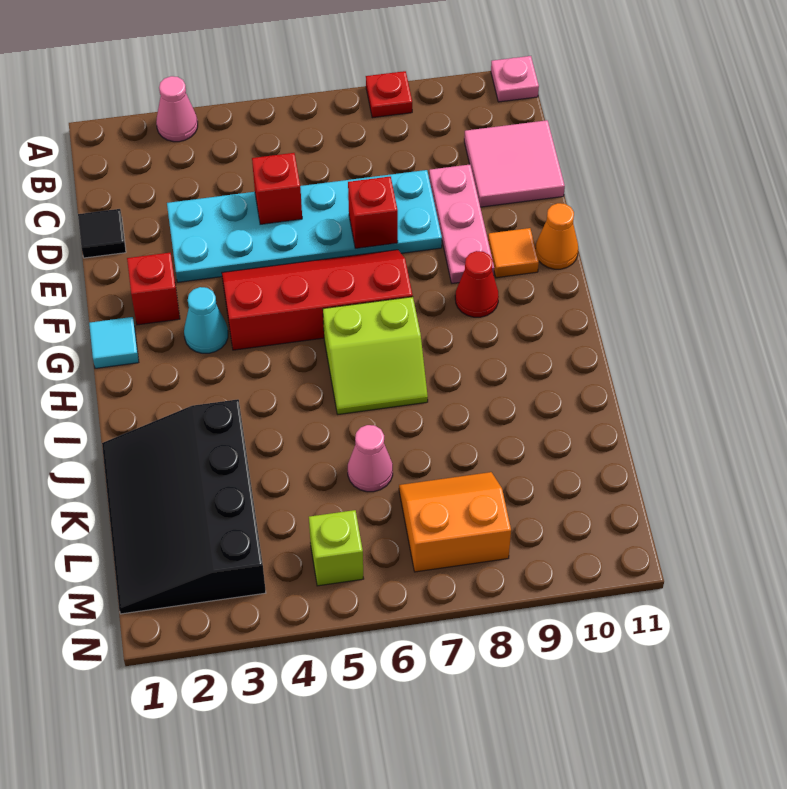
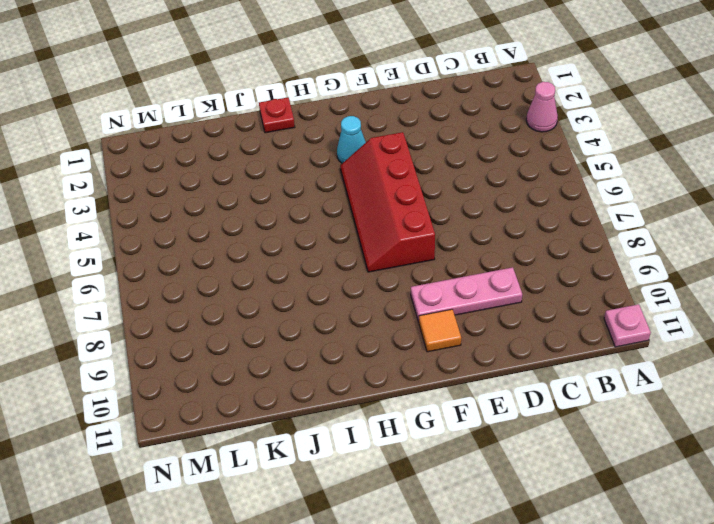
red 2x4 slope [340,132,435,272] -> red 2x4 slope turned to [222,250,413,350]
red 1x1 plate [259,97,295,133] -> red 1x1 plate moved to [366,71,412,118]
none -> pink 2x2 tile [464,120,565,207]
none -> black 1x1 tile [78,209,126,258]
none -> cyan 2x6 plate [167,170,442,282]

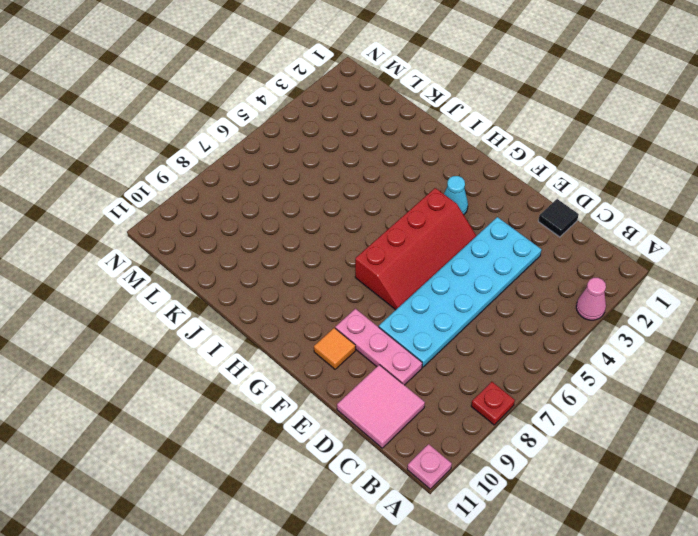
none -> red 1x1 brick [127,253,180,325]
none -> orange 1x1 cone [536,203,578,269]
none -> cyan 1x1 tile [89,317,139,368]

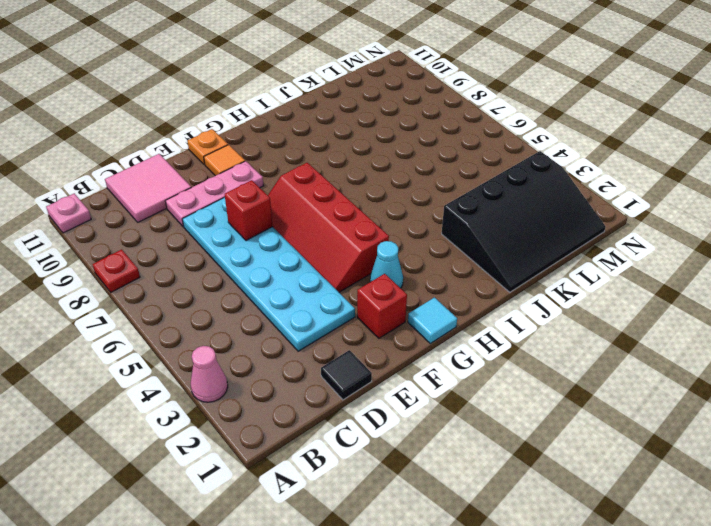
orange 1x1 plate [187,129,228,165] -> orange 1x1 cone [536,203,578,269]
none -> red 1x1 cone [455,251,499,317]
none -> lime 2x2 slope [323,297,428,414]
none -> pink 1x1 cone [348,425,393,492]

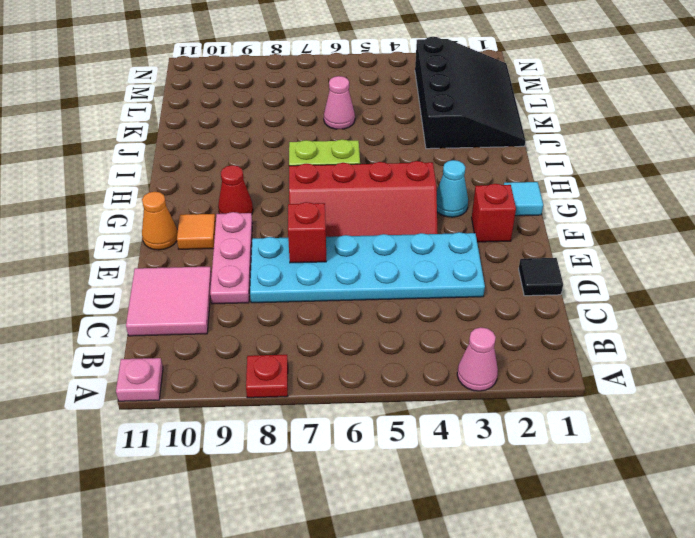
none -> orange 2x2 slope [399,472,511,572]
none -> lime 1x1 brick [309,510,364,586]
none -> red 1x1 brick [252,153,302,224]

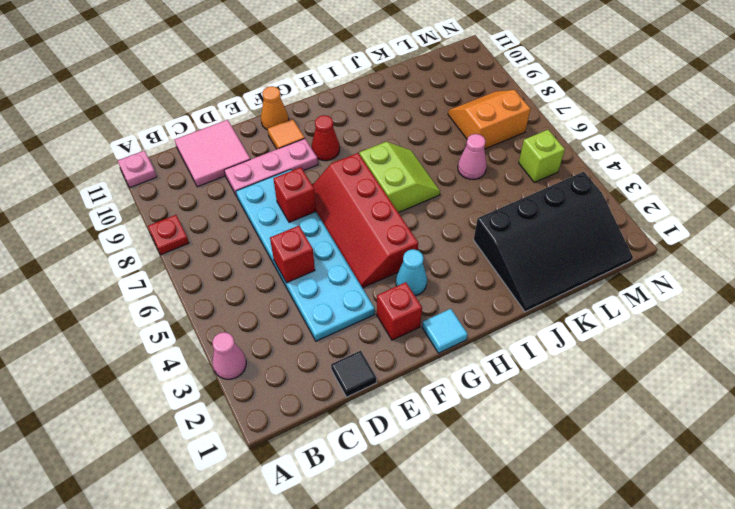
orange 2x2 slope [448,90,530,149] -> orange 2x2 slope turned to [399,472,511,572]

